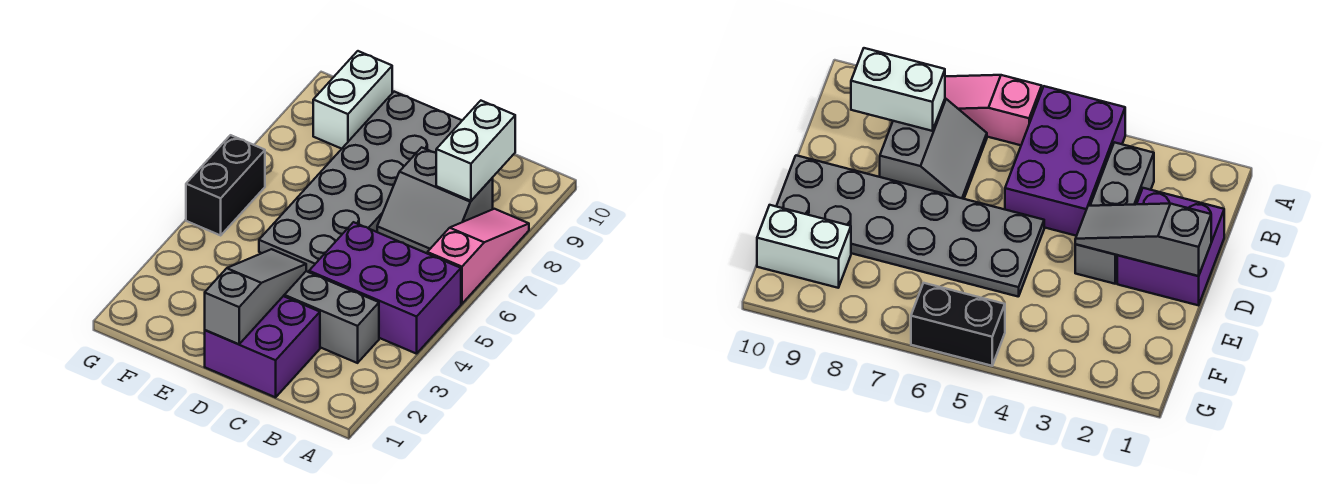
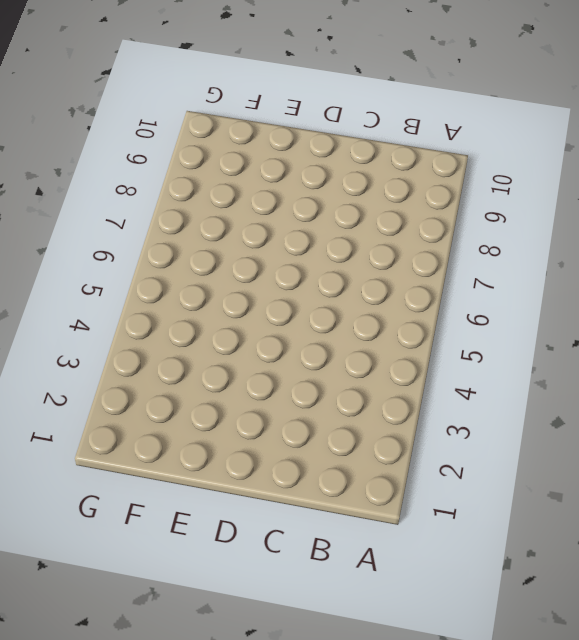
none -> purple 2x3 brick [309,222,461,354]
none -> pink 1x3 slope [427,209,529,304]

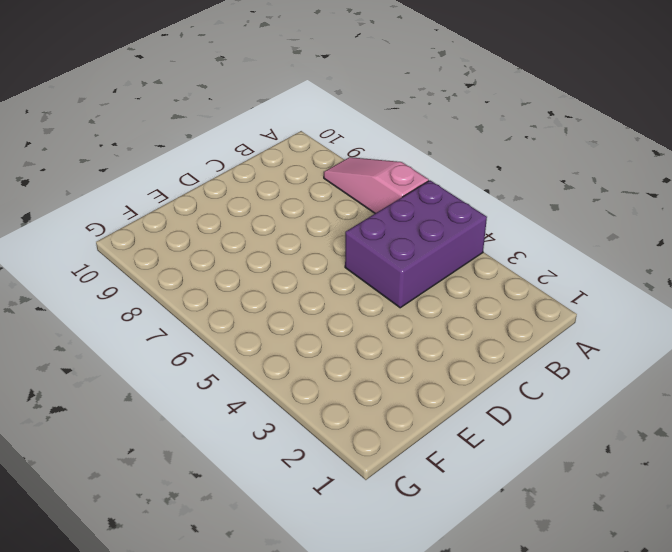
none -> grey 1x3 brick [284,271,379,363]
none -> grey 2x2 slope [377,147,493,253]

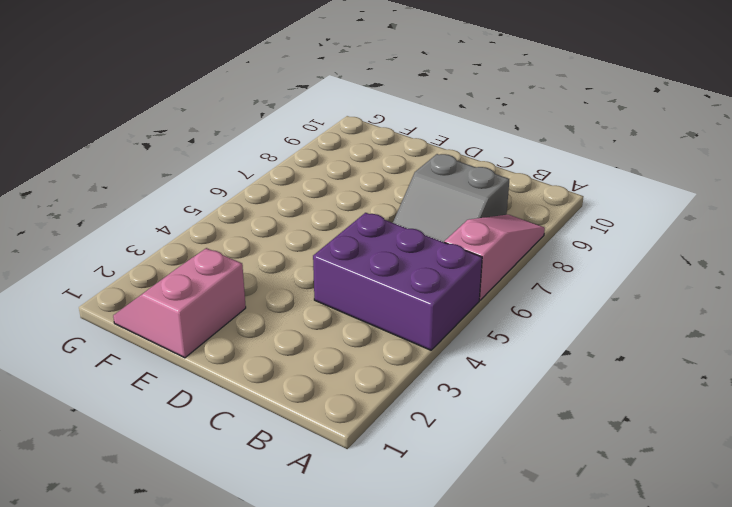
pink 2x2 slope [113,248,246,358] -> none
none -> grey 1x3 brick [284,271,379,363]
none -> purple 2x2 brick [205,296,320,397]

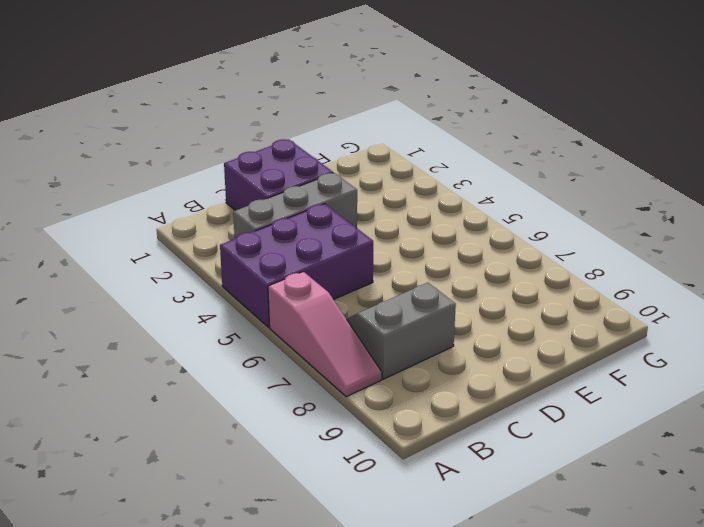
none -> grey 2x6 plate [259,92,462,272]
none -> white 1x2 brick [313,51,392,149]

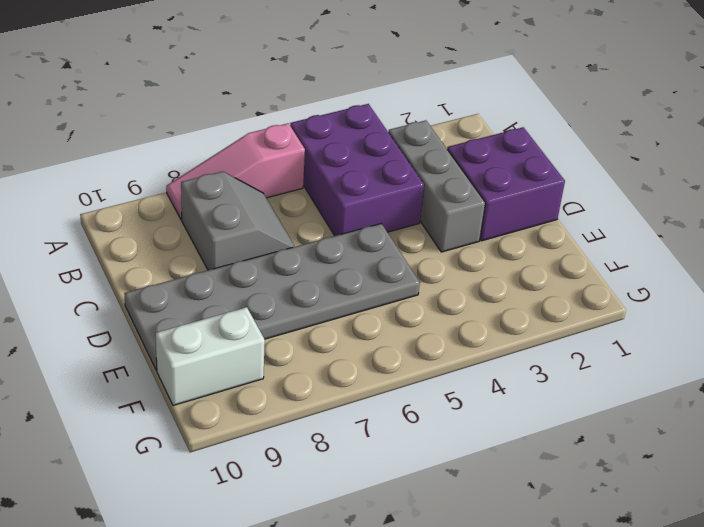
none -> black 1x2 brick [186,135,265,235]
none -> white 1x2 brick [436,101,515,201]

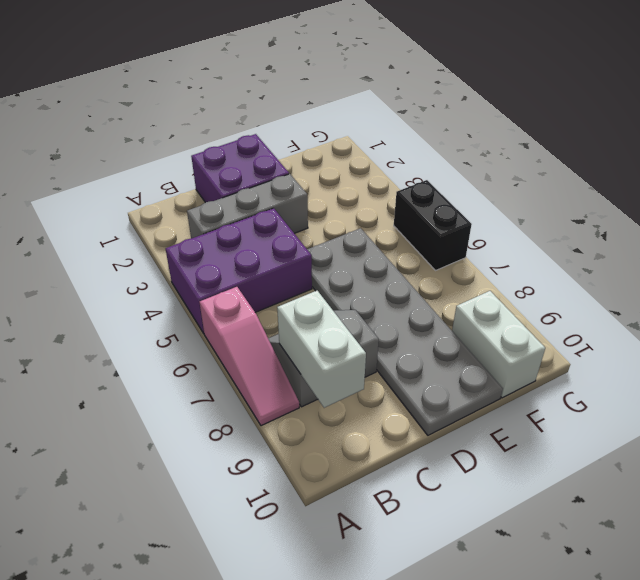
none -> grey 1x3 slope [205,249,306,344]

